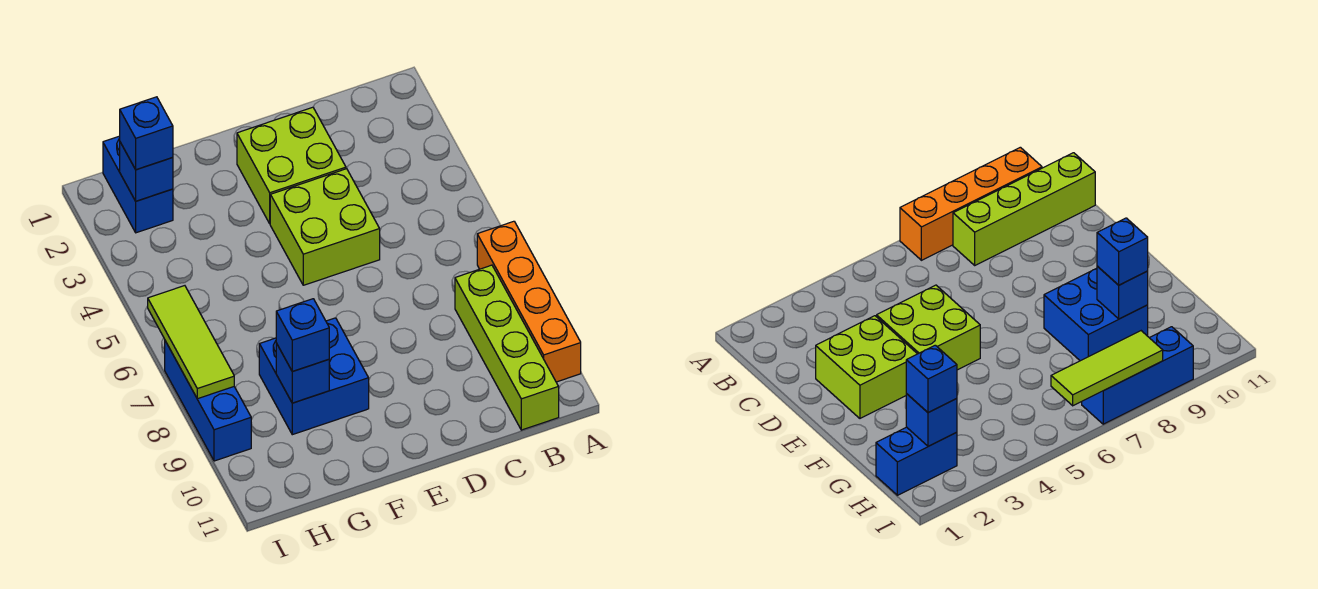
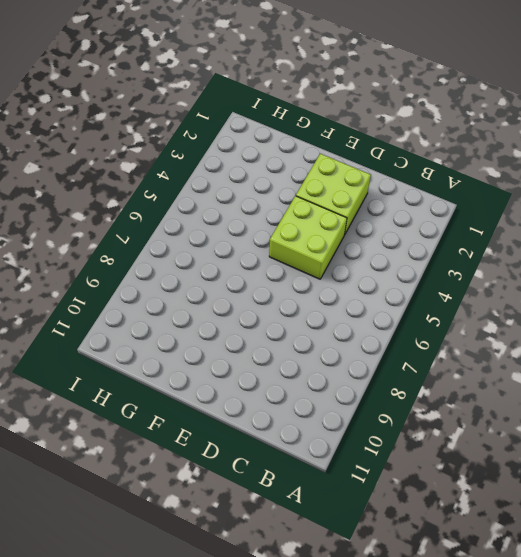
none -> orange 1x4 brick [477,221,581,382]
none -> lime 1x4 brick [455,265,559,430]
none -> blue 2x2 brick [259,318,369,435]

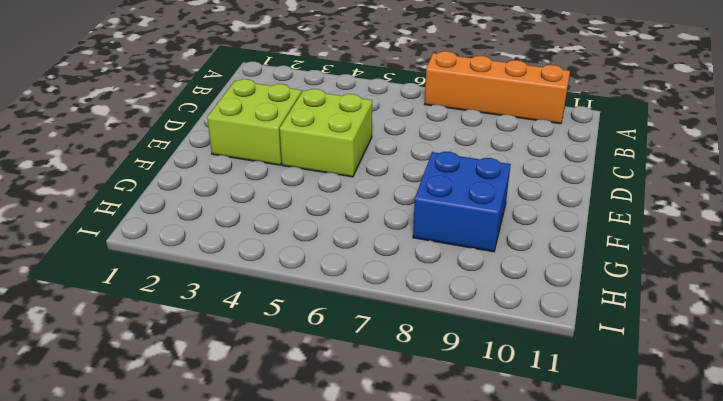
none -> lime 1x4 brick [455,265,559,430]
none -> blue 1x2 brick [103,136,173,233]
none -> blue 1x3 brick [165,341,251,461]

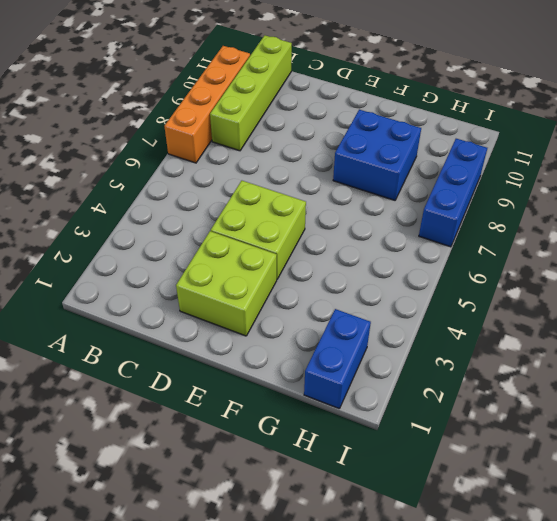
none -> blue 1x1 brick [276,343,329,403]
none -> blue 1x1 brick [120,142,173,201]
none -> lime 1x3 tile [148,286,234,399]

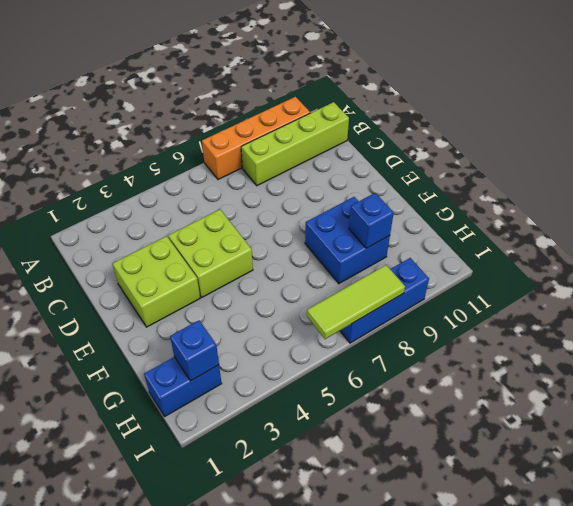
none -> blue 1x1 brick [276,299,329,372]
none -> blue 1x1 brick [120,97,173,170]

